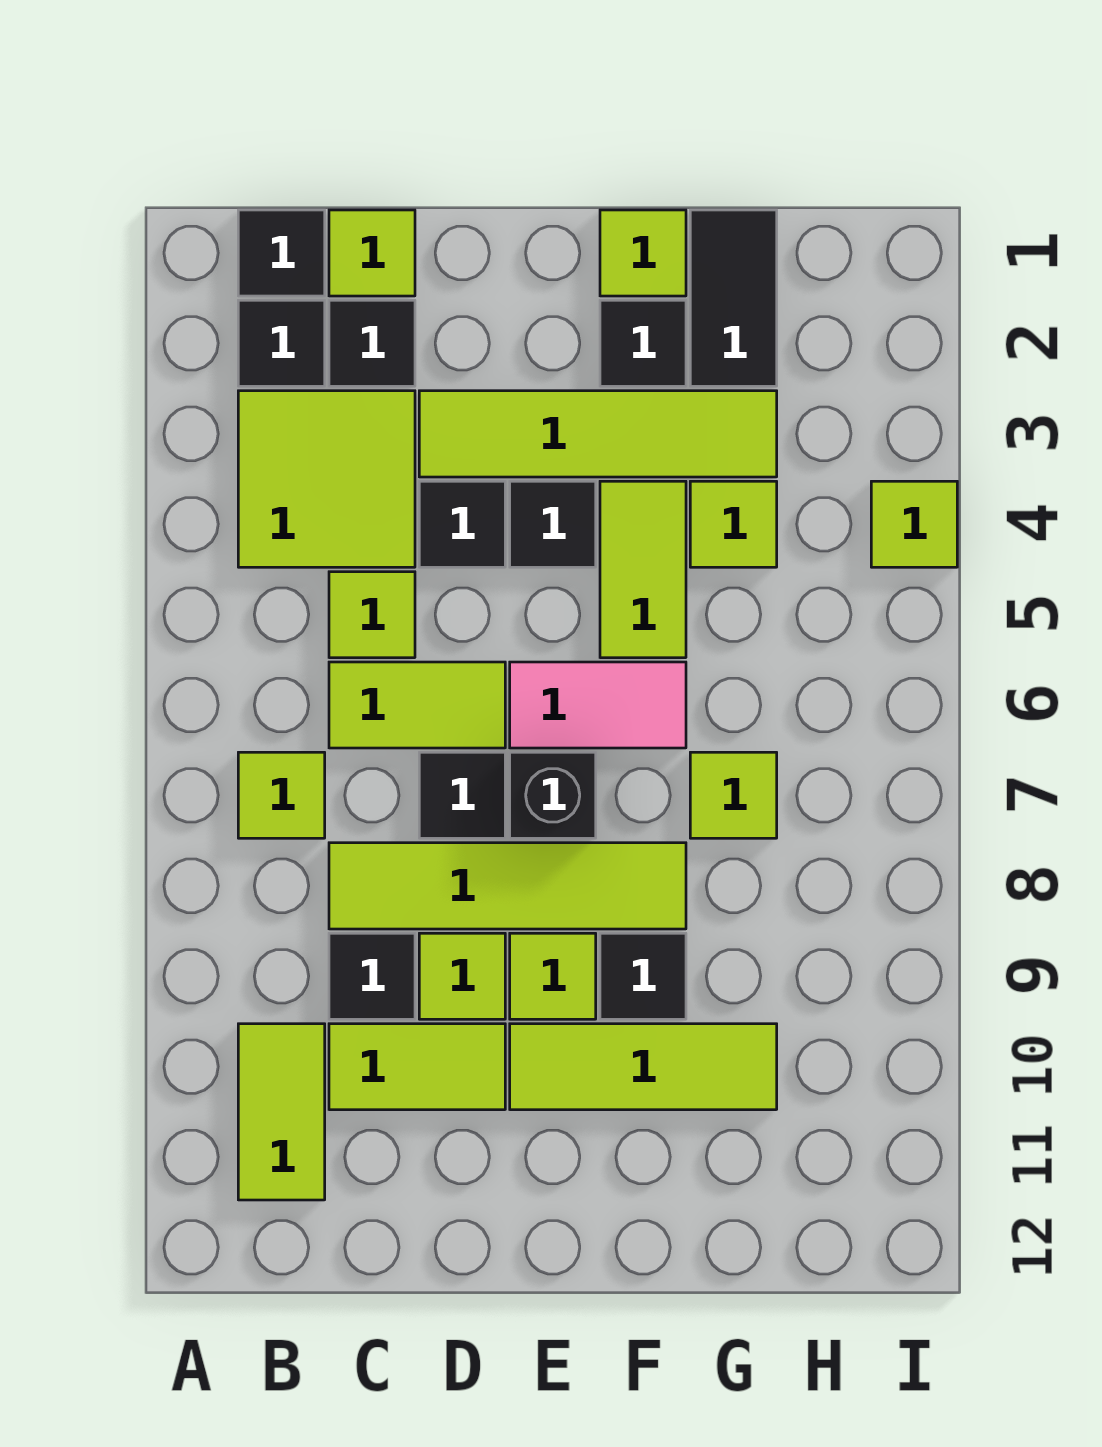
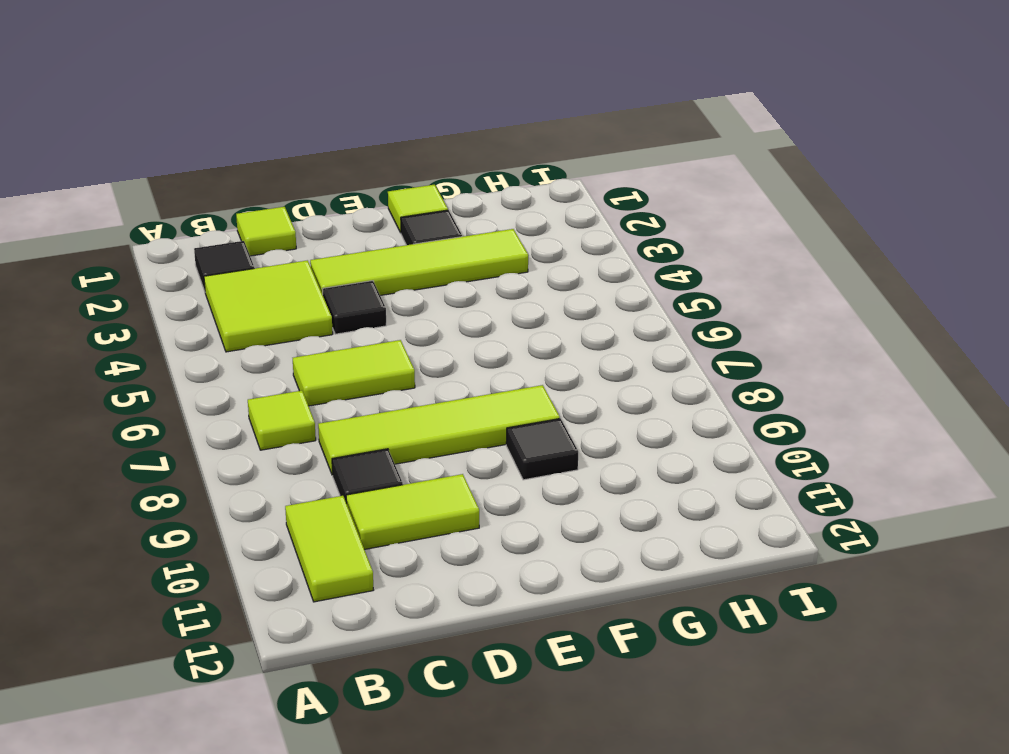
none -> black 1x1 tile [238,210,325,296]
none -> black 1x1 tile [329,300,415,386]
none -> lime 1x1 tile [329,572,415,658]

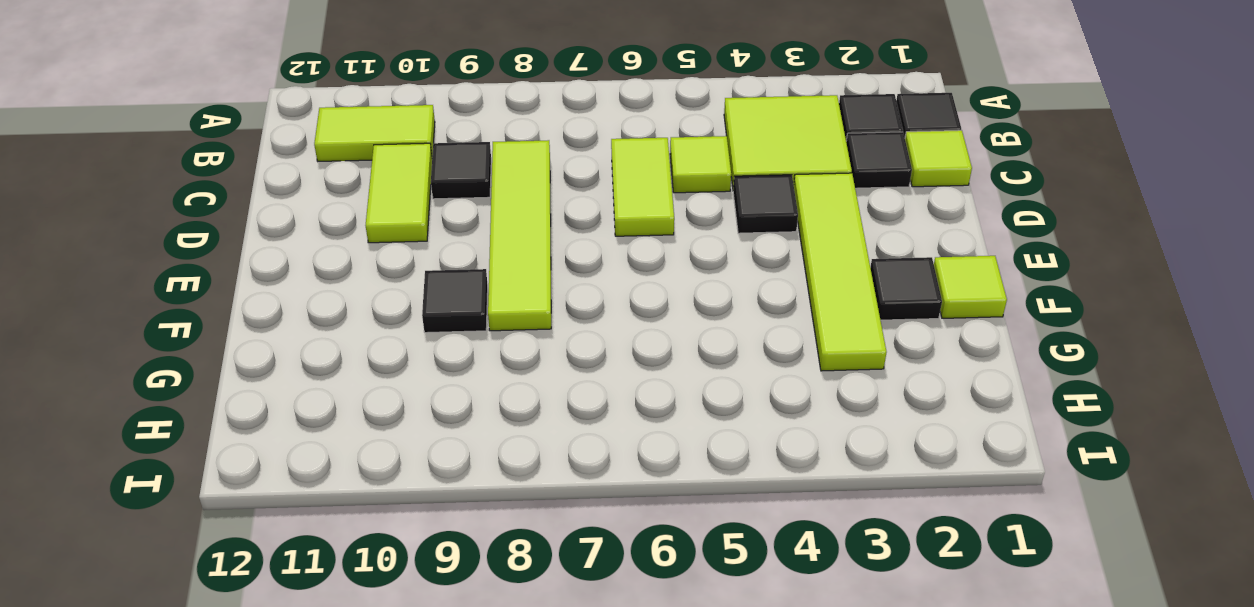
none -> lime 1x1 tile [238,752,325,838]
none -> black 1x1 tile [419,752,505,838]
none -> lime 1x1 tile [419,933,505,1019]

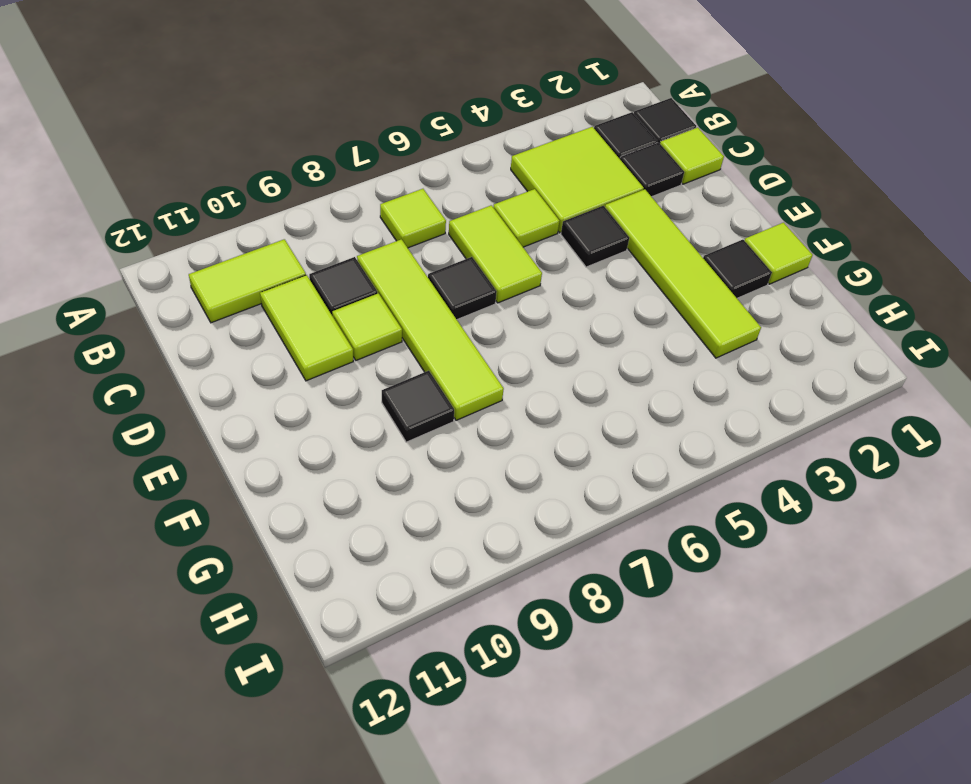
none -> black 1x1 tile [510,481,596,567]
none -> pink 1x2 tile [510,662,686,748]
none -> black 1x1 brick [510,752,596,838]

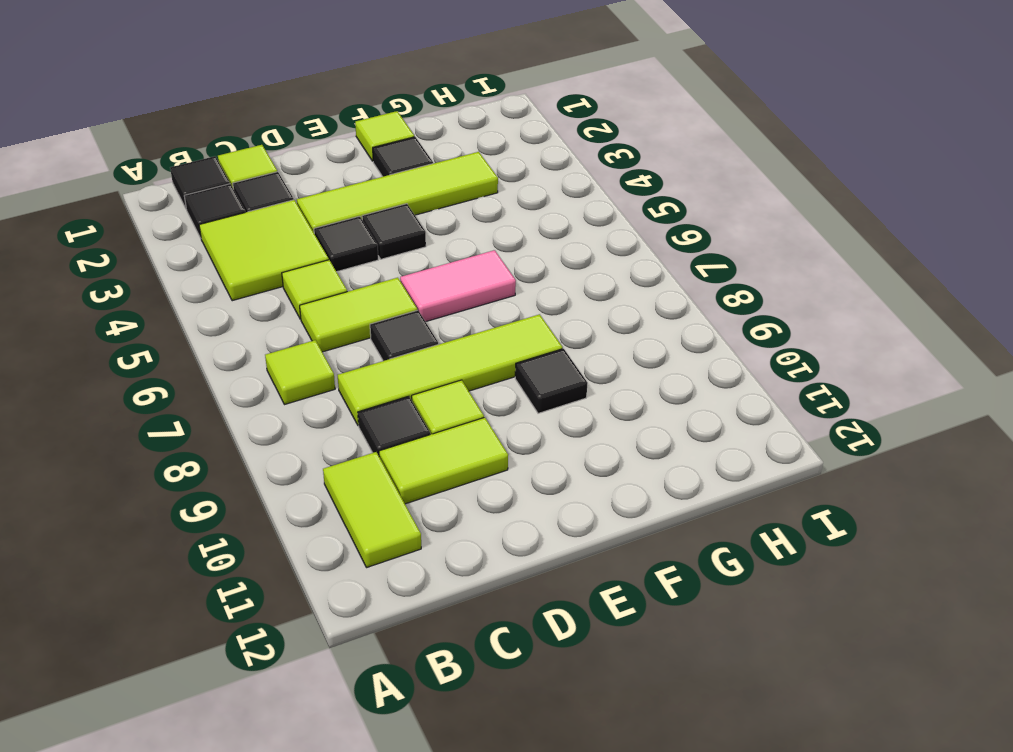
none -> black 1x1 brick [510,752,596,838]
none -> lime 1x1 tile [510,933,596,1019]
none -> lime 1x3 tile [510,1024,777,1110]

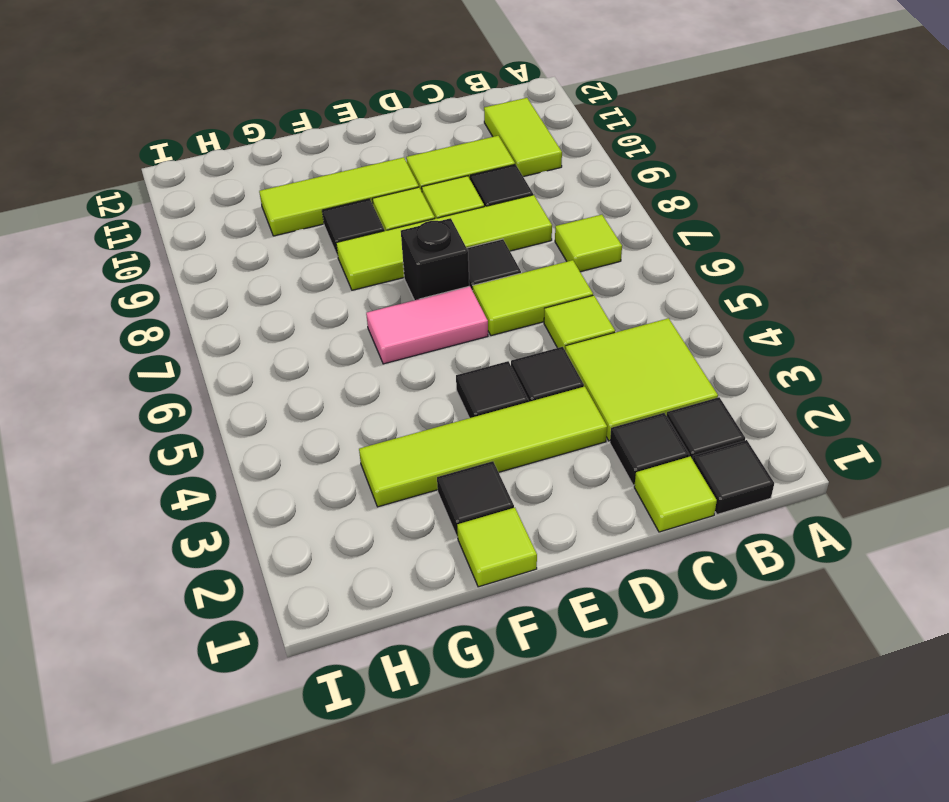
none -> lime 1x2 tile [600,481,686,658]
none -> black 1x2 tile [690,210,777,386]
none -> lime 1x1 tile [690,481,777,567]

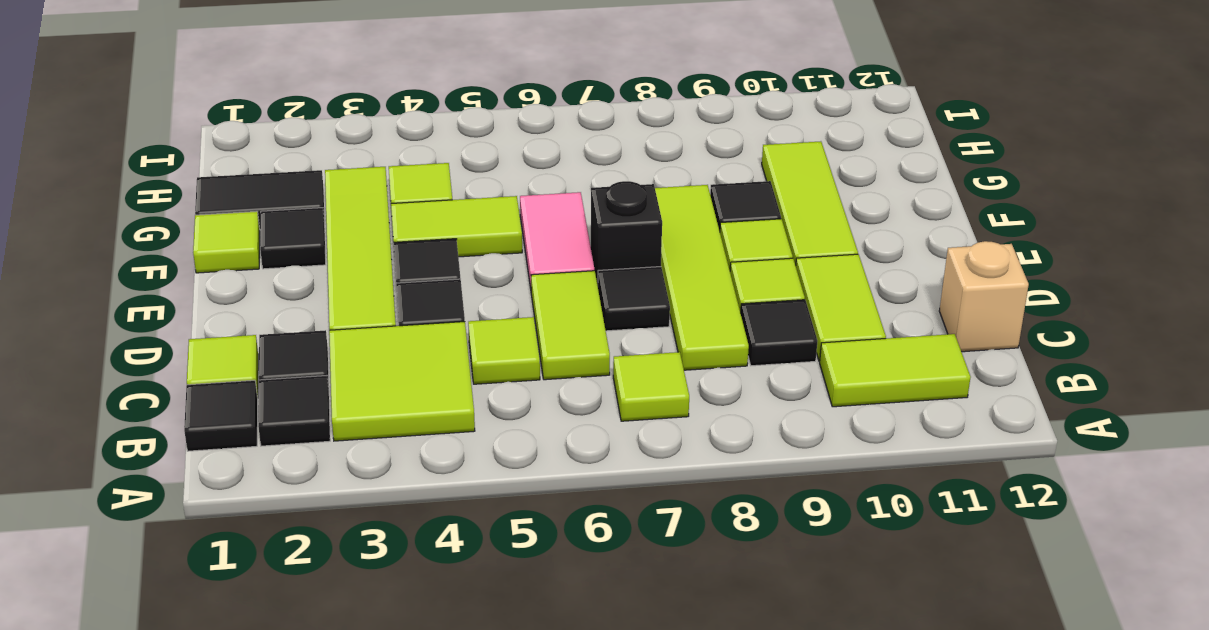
tan 1x1 brick [939,241,1029,352] -> none
none -> lime 1x1 tile [690,752,777,838]
none -> lime 1x1 tile [871,481,957,567]

